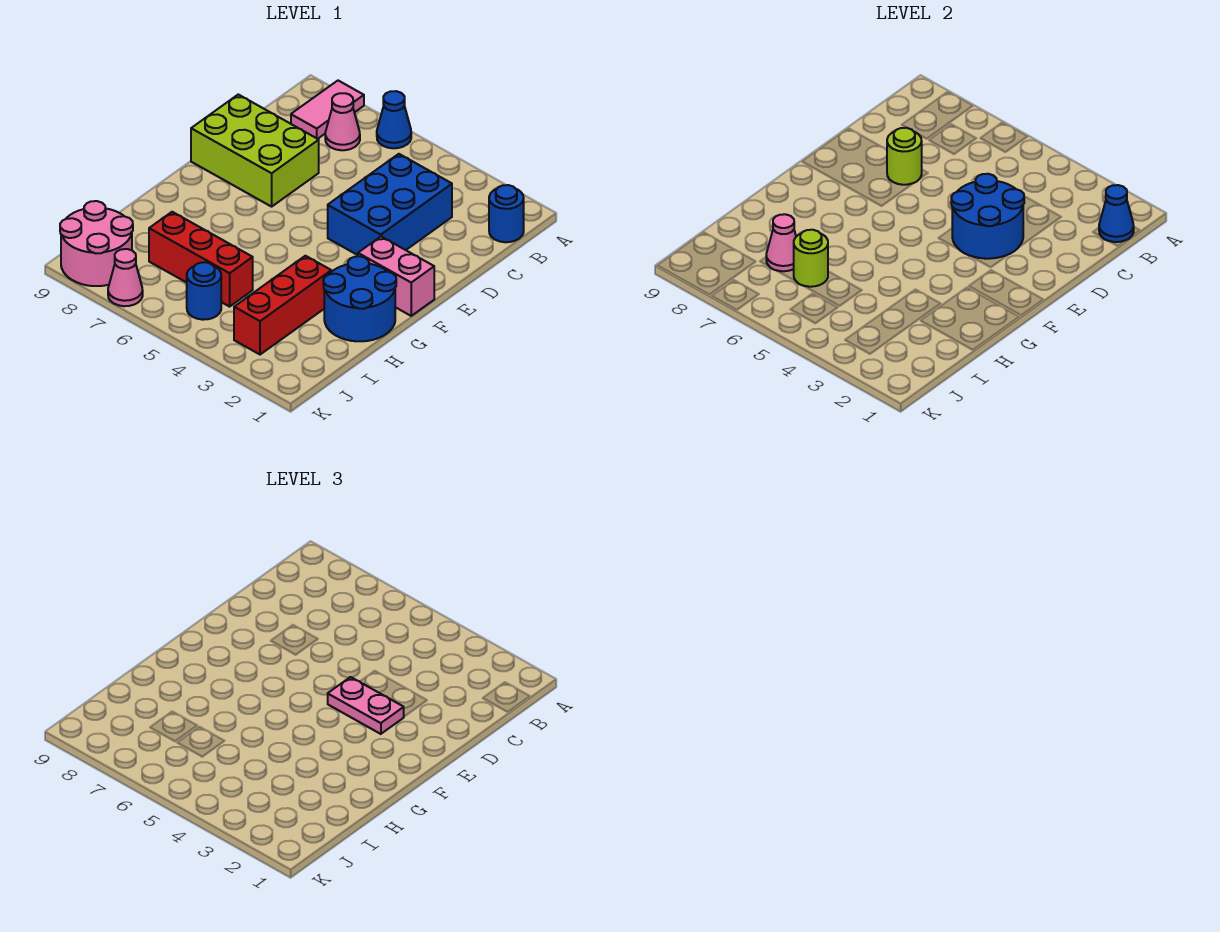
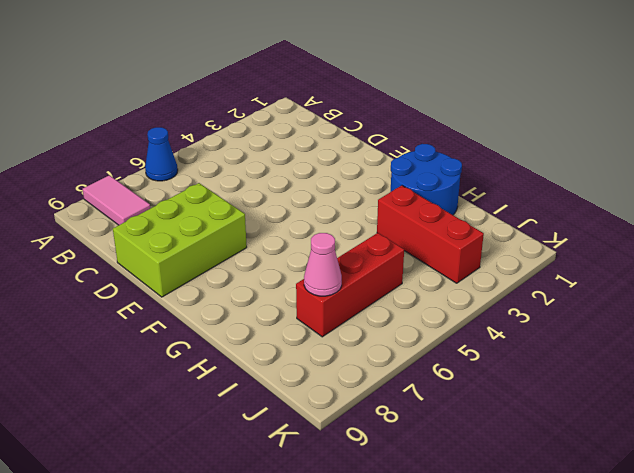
none -> blue 1x1 round brick [489,185,524,242]
none -> pink 1x1 cone [325,93,360,150]
none -> blue 2x3 brick [328,154,452,255]

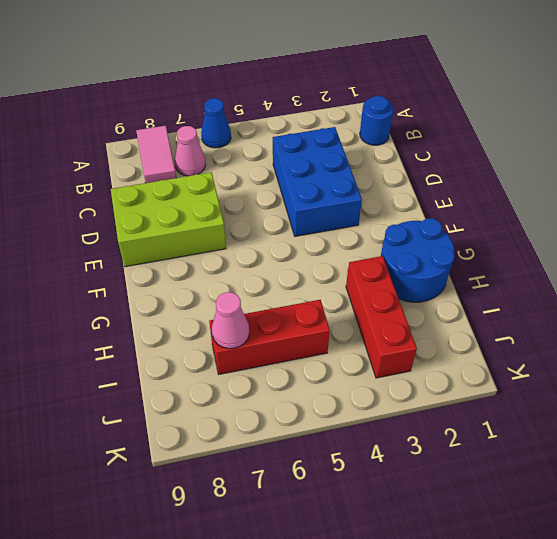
none -> pink 1x2 brick [358,237,434,316]
none -> blue 1x1 round brick [187,262,221,320]
none -> pink 2x2 round brick [60,201,133,286]

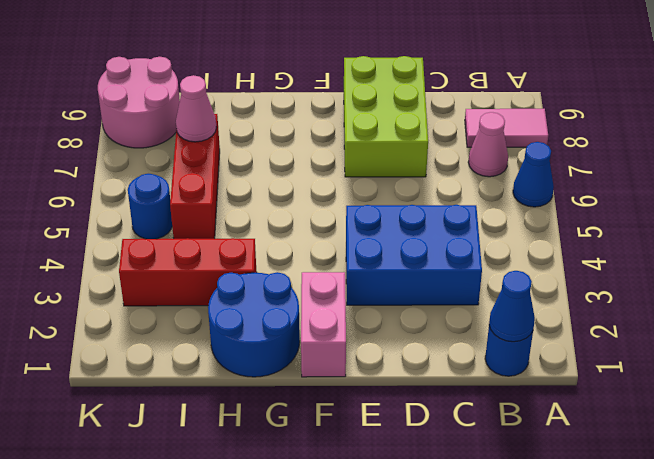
none -> pink 1x1 cone [108,249,143,306]
none -> blue 2x2 round brick [951,174,1024,259]
none -> lime 1x1 round brick [887,128,922,185]

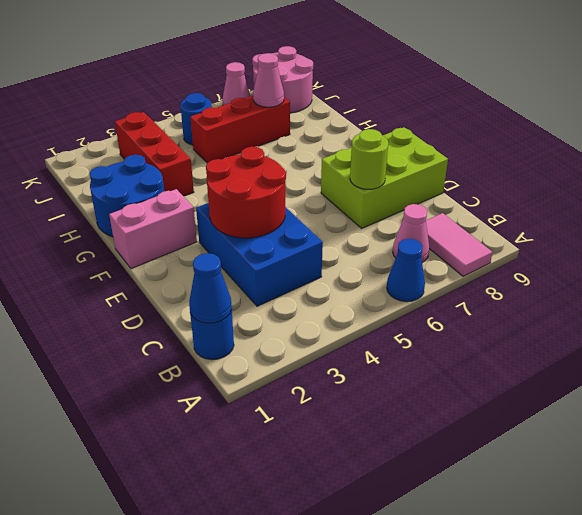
red 2x2 round brick [206,147,286,238] -> blue 2x2 round brick [951,174,1024,259]
none -> lime 1x1 round brick [794,230,828,287]
none -> pink 1x2 plate [328,677,404,734]

